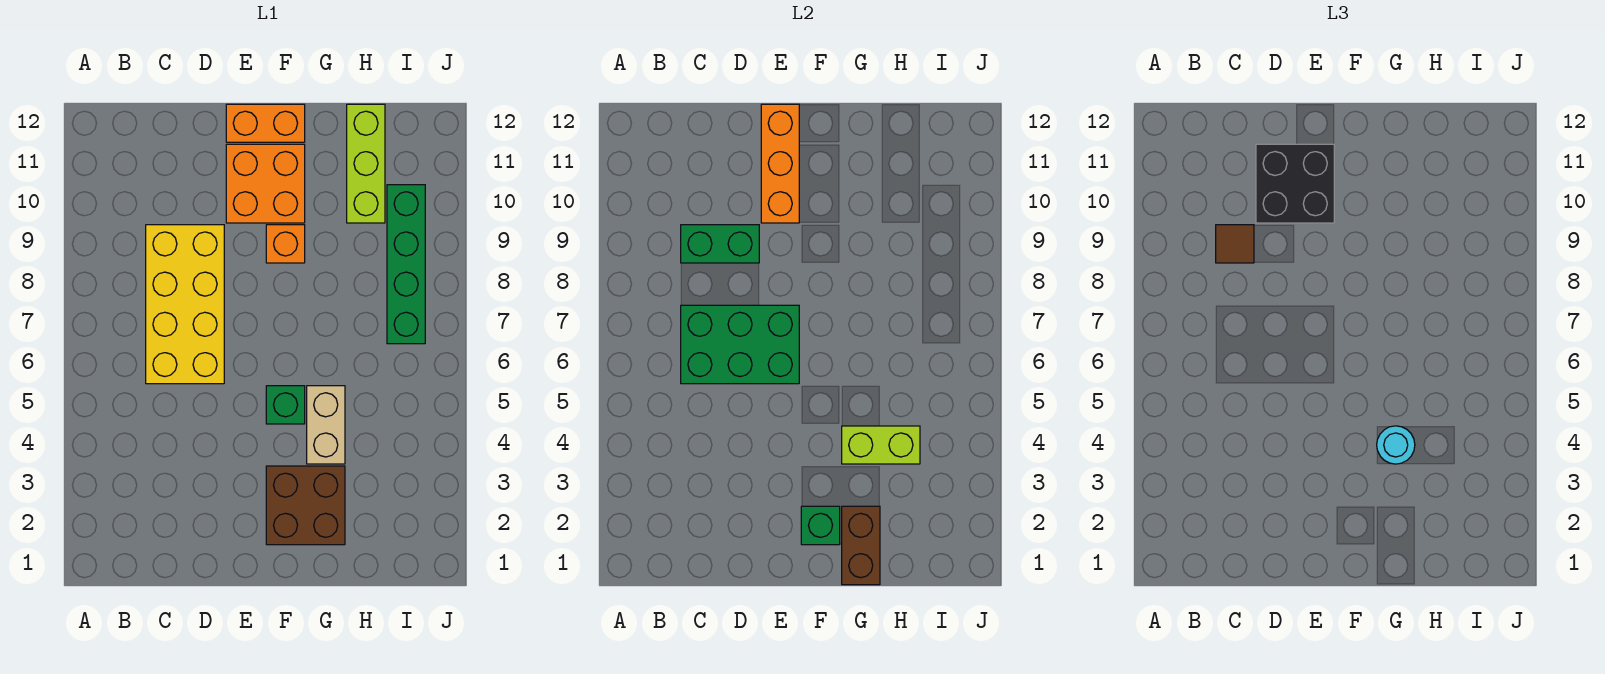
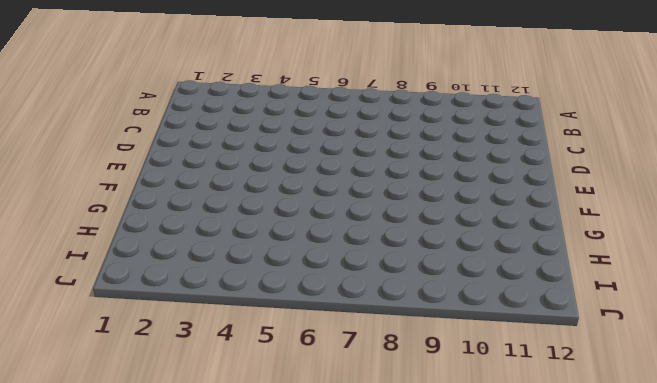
none -> yellow 2x4 brick [146,225,224,384]
none -> orange 2x2 brick [226,144,305,223]
none -> orange 1x2 brick [226,104,305,142]

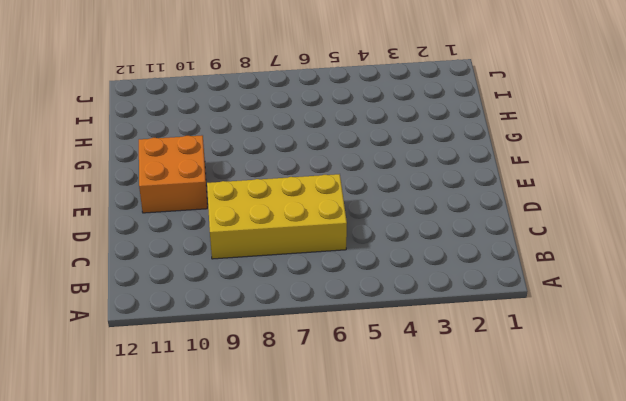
none -> orange 1x2 brick [226,104,305,142]
none -> brown 2x2 brick [266,466,345,545]
none -> green 1x1 brick [266,386,305,424]

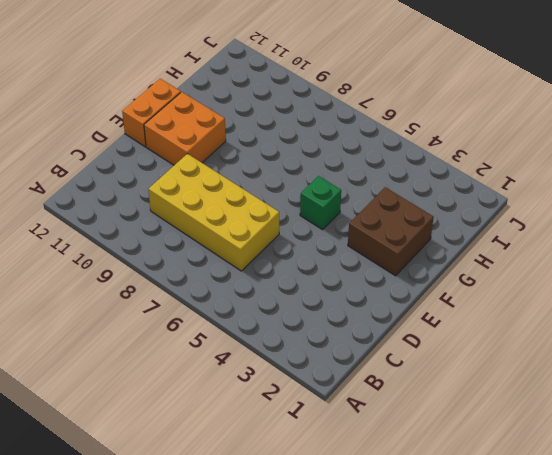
none -> orange 1x1 brick [266,225,305,263]
none -> tan 1x2 brick [307,386,345,464]
none -> lime 1x3 brick [347,104,385,223]

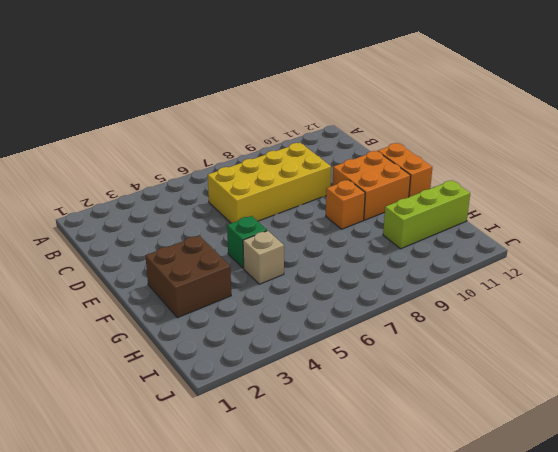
tan 1x1 brick [243,231,284,284] -> tan 1x2 brick [307,386,345,464]
none -> green 1x4 brick [387,185,425,344]
none -> green 2x3 brick [681,305,799,384]
none -> green 1x2 brick [681,225,759,263]

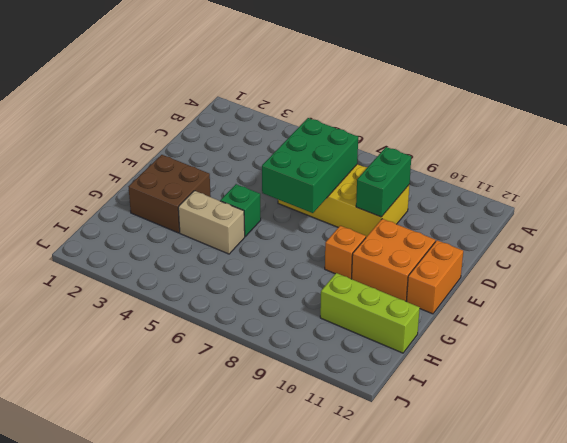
none -> green 1x4 brick [387,185,425,344]
none -> orange 1x3 brick [761,104,799,223]
none -> green 1x1 brick [801,506,840,545]

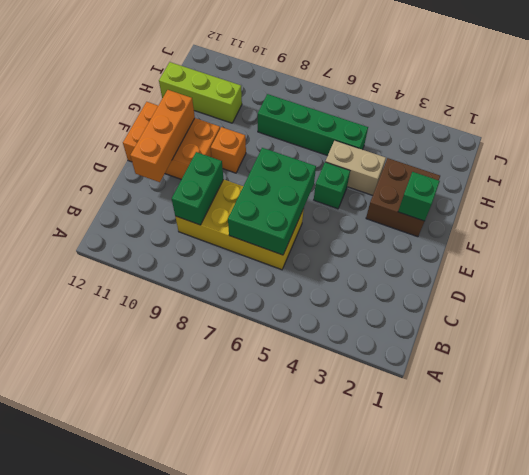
orange 1x3 brick [130,90,195,182] -> orange 1x3 brick turned to [761,104,799,223]
green 1x4 brick [258,94,368,156] -> green 1x4 brick moved to [387,185,425,344]
none -> brown 1x2 brick [842,506,880,585]
none -> lime 1x2 brick [842,426,920,464]
none -> brown 1x1 tile [1216,225,1254,263]

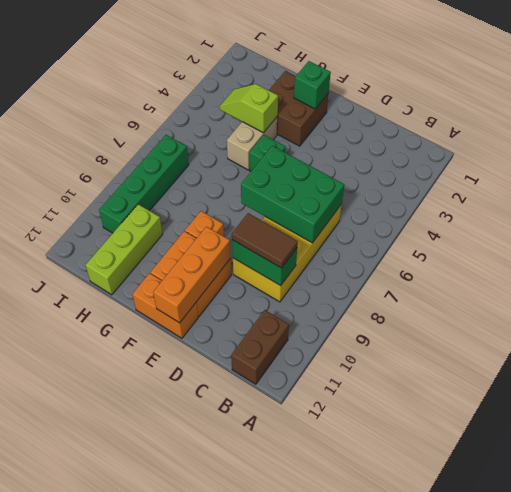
brown 1x2 brick [231,310,289,384] -> brown 1x2 brick moved to [842,506,880,585]
brown 1x2 tile [232,213,298,268] -> brown 1x1 tile [1216,225,1254,263]
lime 1x2 slope [220,84,278,133] -> lime 1x2 brick [842,426,920,464]
none -> black 2x2 brick [1256,144,1334,223]
none -> cyan 1x1 round brick [1377,426,1415,464]

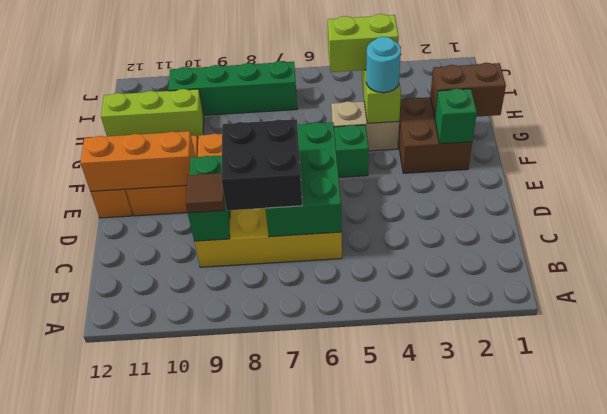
black 2x2 brick [221,119,302,210] -> black 2x2 brick moved to [1256,144,1334,223]
lime 1x2 brick [328,14,399,72] -> none

